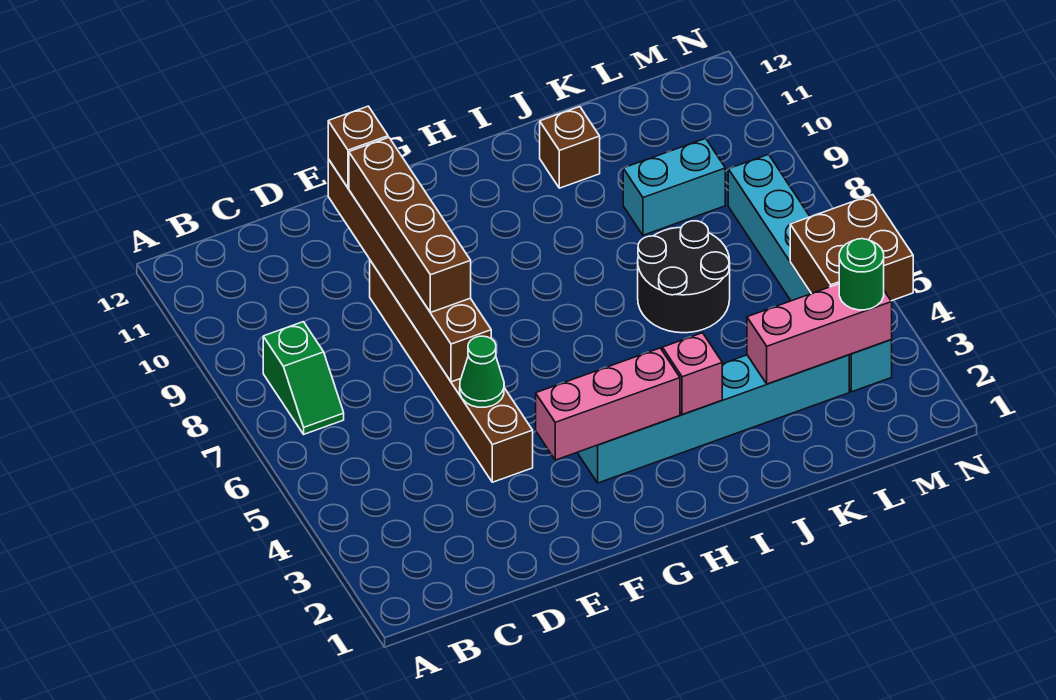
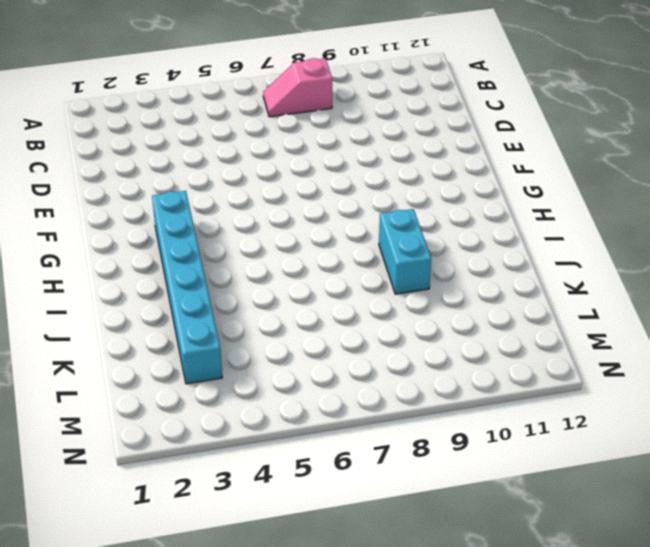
pink 1x2 slope [263,58,332,117] -> green 1x2 slope [263,322,344,434]
cyan 1x2 brick [379,209,431,294] -> cyan 1x2 brick moved to [623,138,725,235]
none -> brown 1x6 brick [370,261,533,482]
none -> black 2x2 round brick [638,221,730,333]
none -> brown 1x1 brick [540,107,600,188]

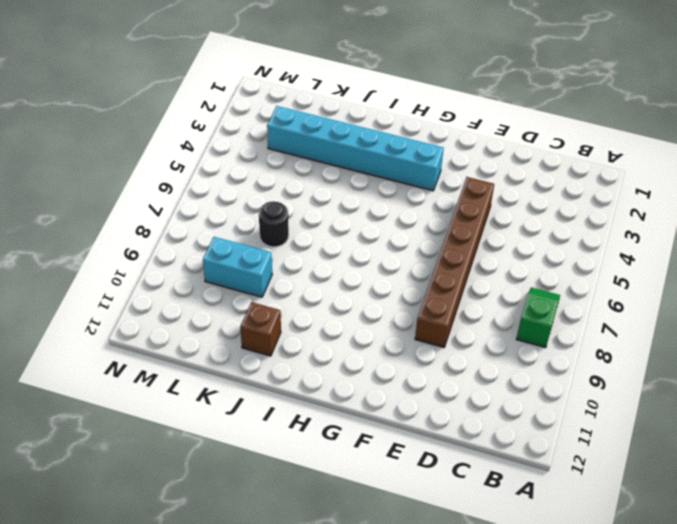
black 1x1 round brick [259,201,289,247] -> black 2x2 round brick [638,221,730,333]
none -> cyan 1x6 brick [728,155,892,392]
none -> green 1x1 cone [460,336,504,407]
none -> brown 1x6 brick [328,159,491,382]

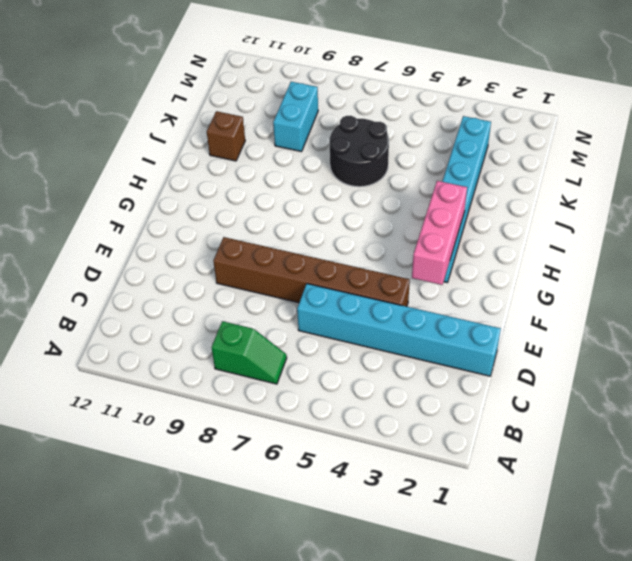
cyan 1x6 brick [297,284,501,376] -> cyan 1x6 brick moved to [728,155,892,392]
none -> green 1x1 cone [460,336,504,407]
none -> brown 1x6 brick [328,159,491,382]
none -> pink 1x1 brick [662,333,722,415]

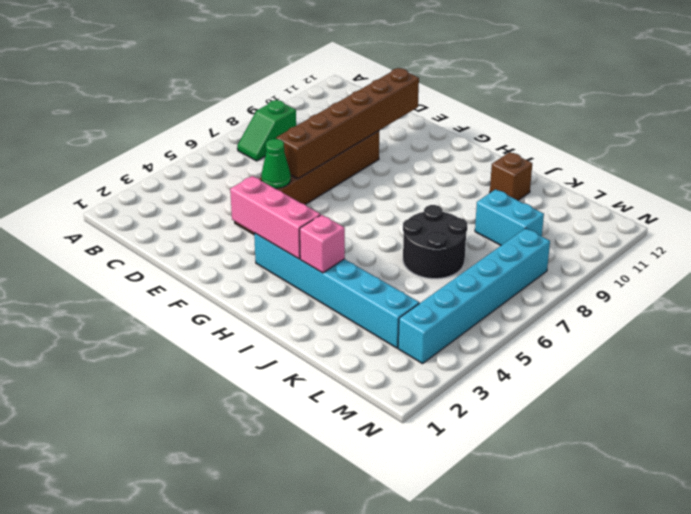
none -> pink 1x3 brick [747,284,892,384]
none -> brown 2x2 brick [790,195,913,301]
none -> brown 1x4 brick [349,137,471,313]

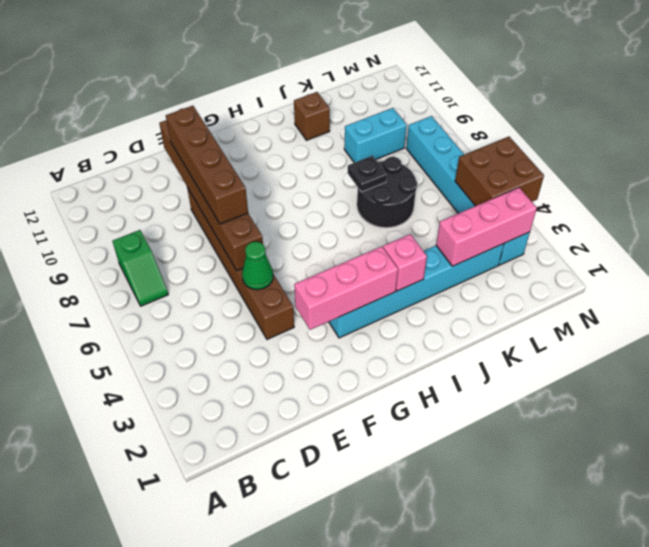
black 1x1 plate [348,156,387,192] -> none
none -> brown 1x1 brick [328,106,388,188]
none -> green 1x1 round brick [839,239,884,310]

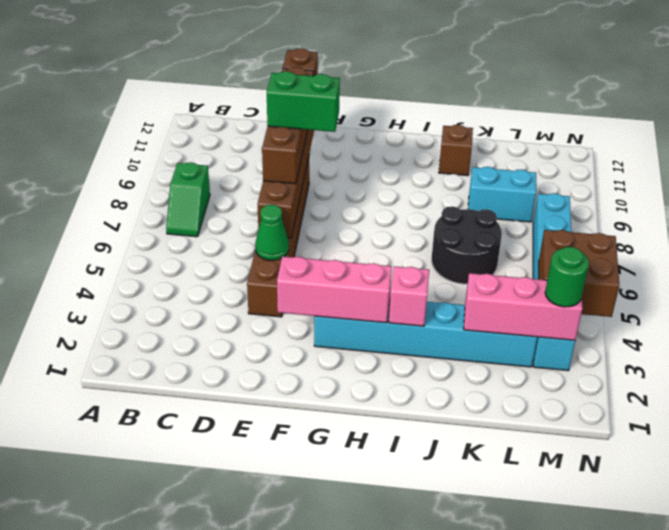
green 1x2 brick [267,71,340,132] -> none

